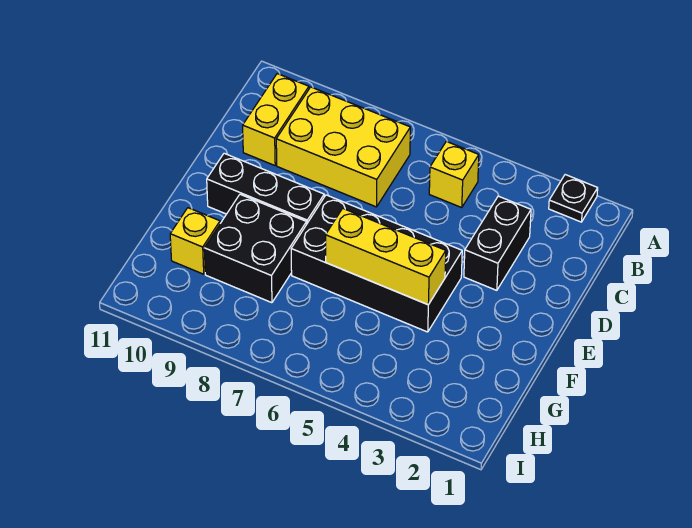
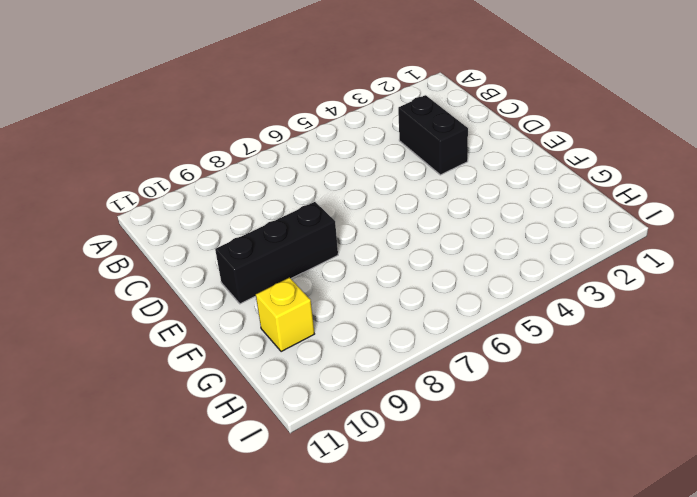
none -> black 1x1 plate [549,175,598,222]
none -> yellow 1x1 brick [429,141,479,207]

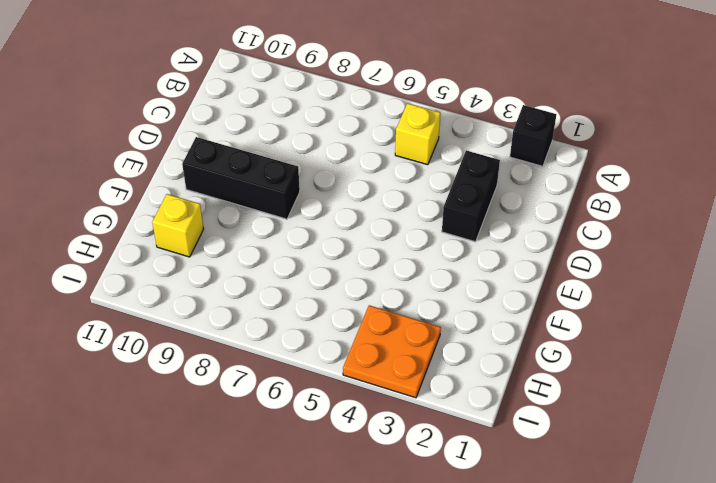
black 1x1 brick [510,105,556,166] -> black 1x1 plate [549,175,598,222]
orange 2x2 plate [343,305,441,398] -> none
none -> yellow 2x3 brick [276,87,410,207]
none -> yellow 1x2 brick [243,74,309,166]

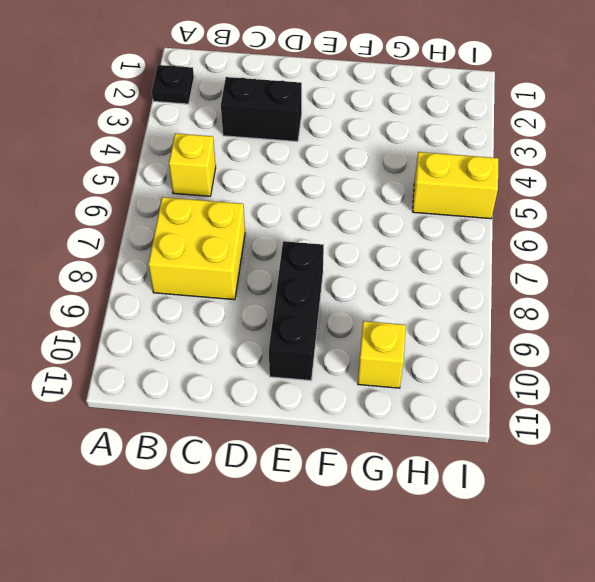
yellow 2x2 brick [148,197,245,300] -> yellow 2x3 brick [276,87,410,207]
yellow 1x2 brick [413,152,498,219] -> yellow 1x2 brick moved to [243,74,309,166]
none -> black 2x4 brick [291,195,462,332]
none -> black 2x2 brick [204,194,307,303]

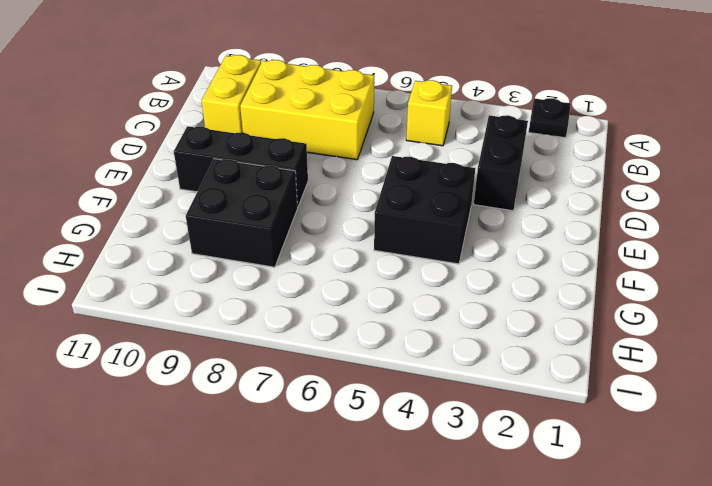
black 2x2 brick [374,156,475,264] -> black 2x4 brick [291,195,462,332]
none -> yellow 1x1 brick [170,208,220,274]
none -> yellow 1x3 brick [326,208,446,305]

